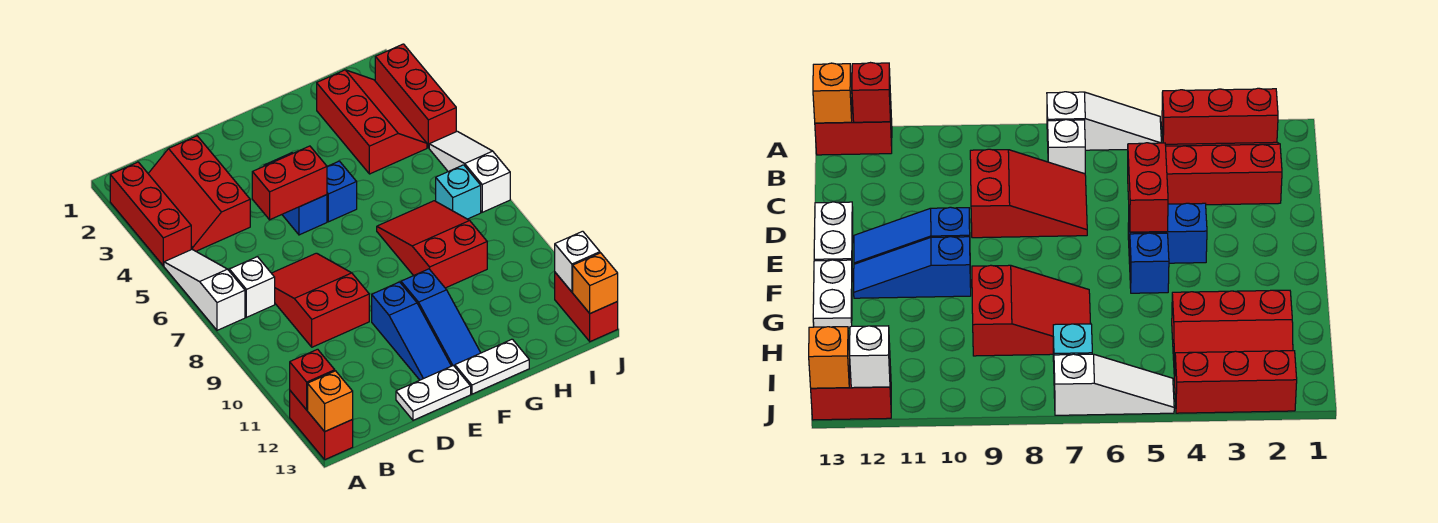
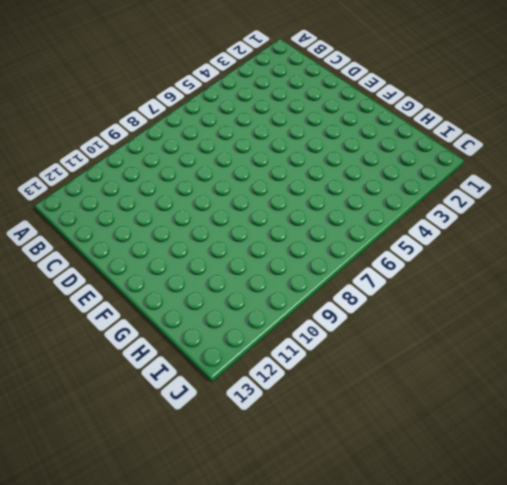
none -> red 1x3 brick [110,162,191,266]
none -> white 1x3 slope [164,249,245,330]
none -> red 1x2 brick [290,391,353,460]

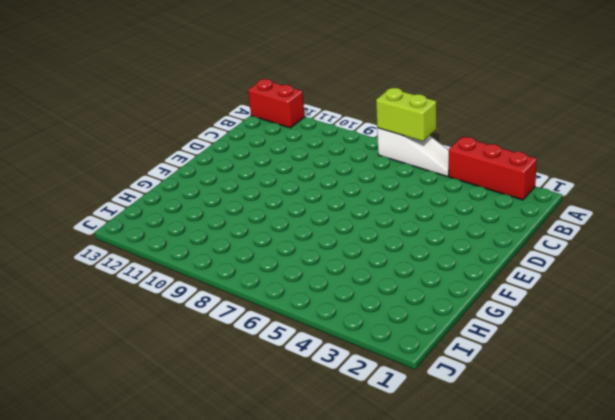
lime 1x2 brick [376,88,436,141] -> none
none -> red 2x3 slope [148,136,250,251]
none -> white 1x1 brick [229,257,275,317]
none -> red 2x3 slope [272,253,369,347]

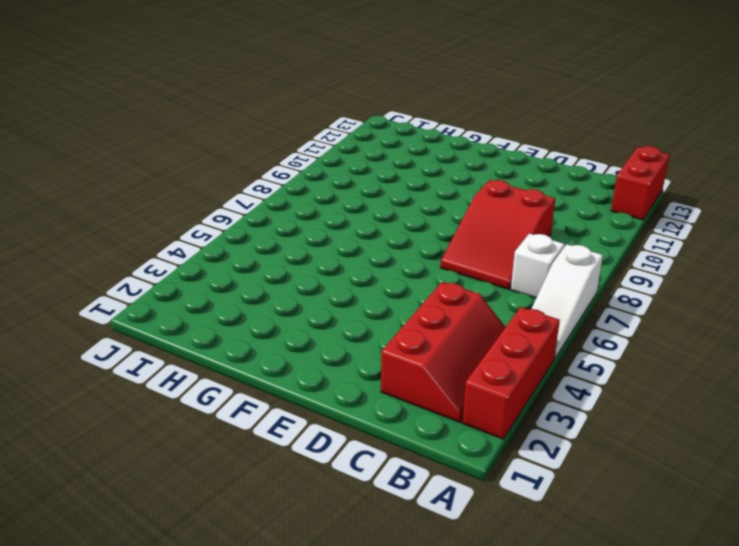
none -> white 1x2 plate [396,365,471,420]
none -> blue 1x2 brick [264,153,327,235]
none -> blue 1x3 slope [372,282,451,380]

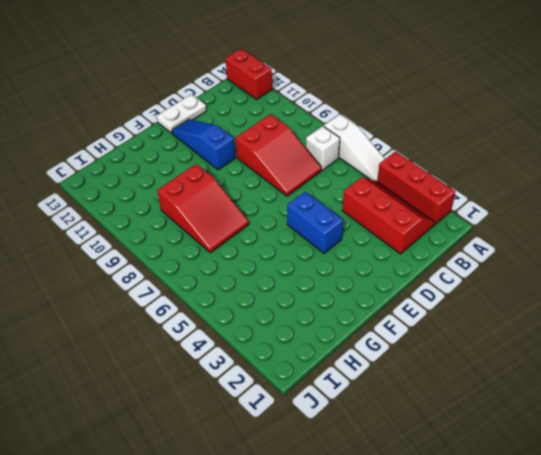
none -> blue 1x1 brick [327,161,357,222]
none -> blue 1x3 slope [401,269,481,367]
none -> white 1x2 plate [455,339,529,394]

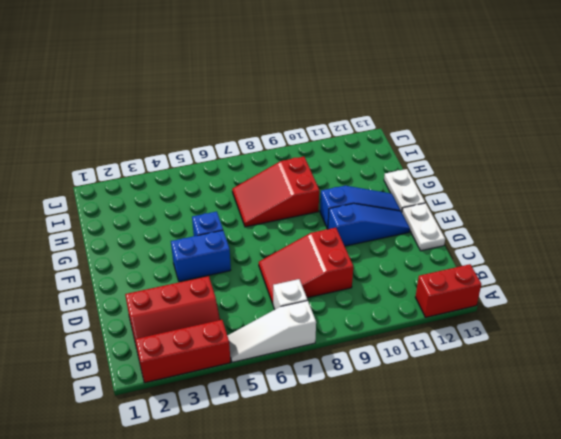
none -> red 2x3 slope [317,70,427,174]
none -> cyan 1x1 brick [436,165,481,219]
none -> red 1x3 brick [375,44,456,148]

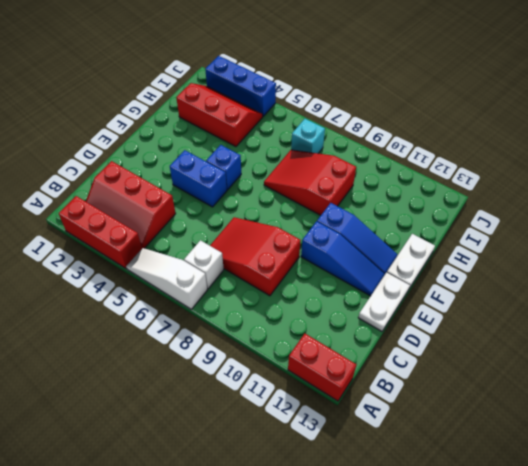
blue 1x3 brick [205,56,276,116] -> red 1x3 brick [375,44,456,148]
none -> white 1x3 slope [429,131,510,212]
none -> red 1x2 brick [555,273,618,342]
none -> red 1x1 brick [290,349,335,410]

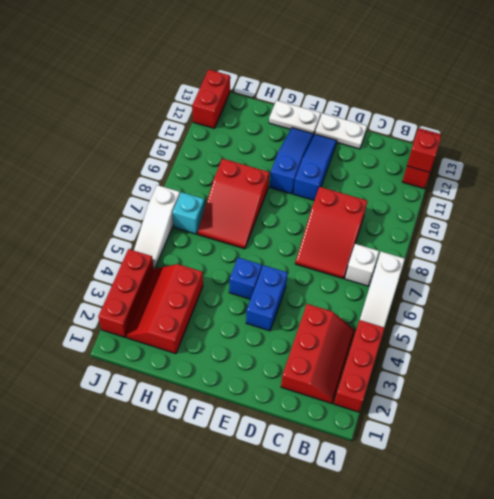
none -> orange 1x1 brick [308,371,353,432]
none -> red 1x2 brick [252,146,327,220]
none -> white 1x1 brick [555,231,600,292]

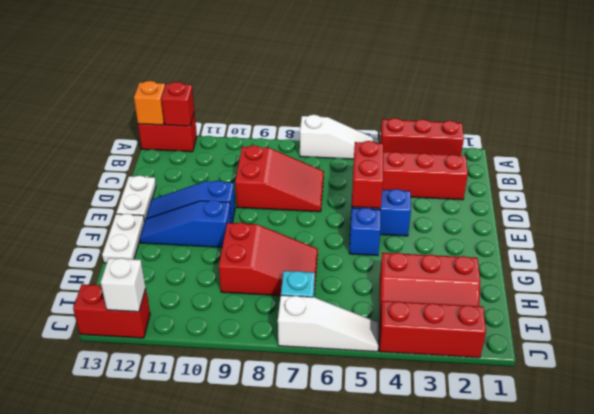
none -> white 1x1 brick [229,257,275,317]
none -> orange 1x1 brick [573,253,618,313]

